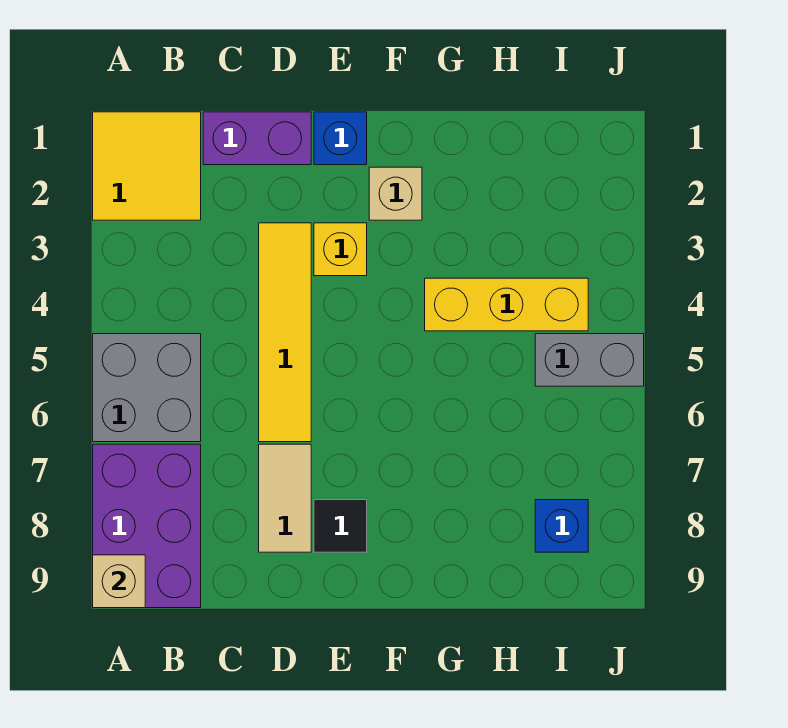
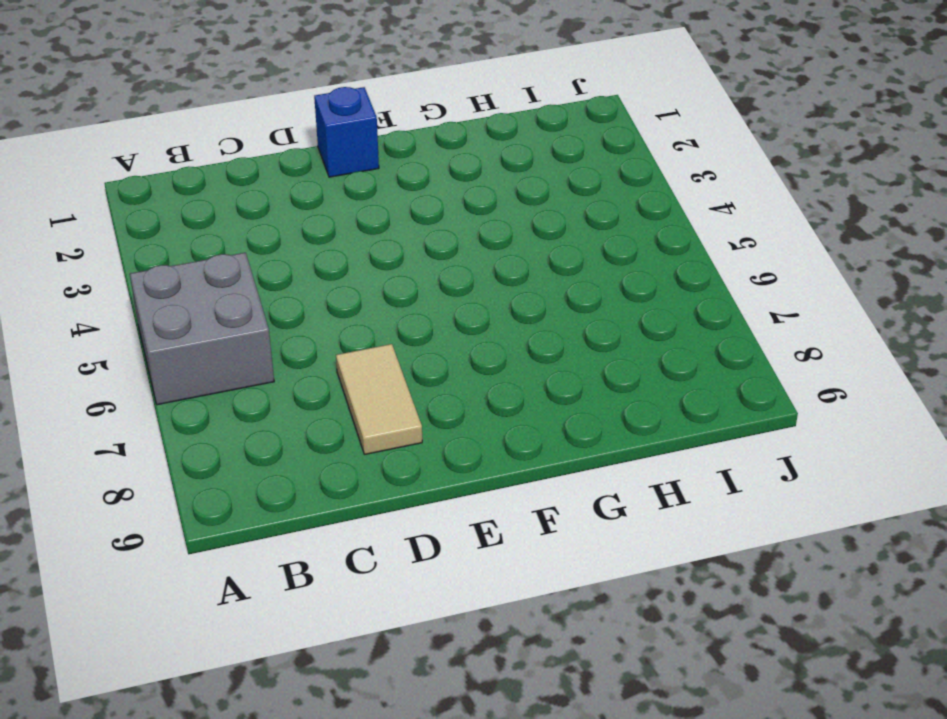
none -> yellow 2x2 tile [93,112,201,220]
none -> purple 2x3 brick [93,444,201,608]
none -> purple 1x2 brick [203,112,311,165]

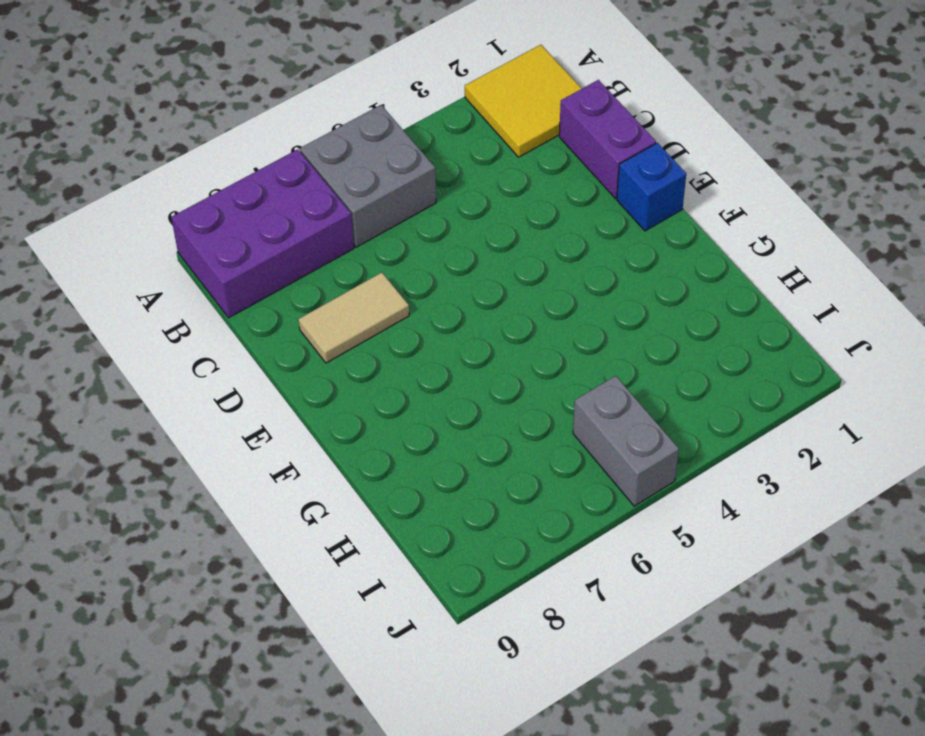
none -> yellow 1x4 tile [259,223,311,442]
none -> yellow 1x1 brick [314,223,367,276]
none -> black 1x1 tile [314,500,367,552]

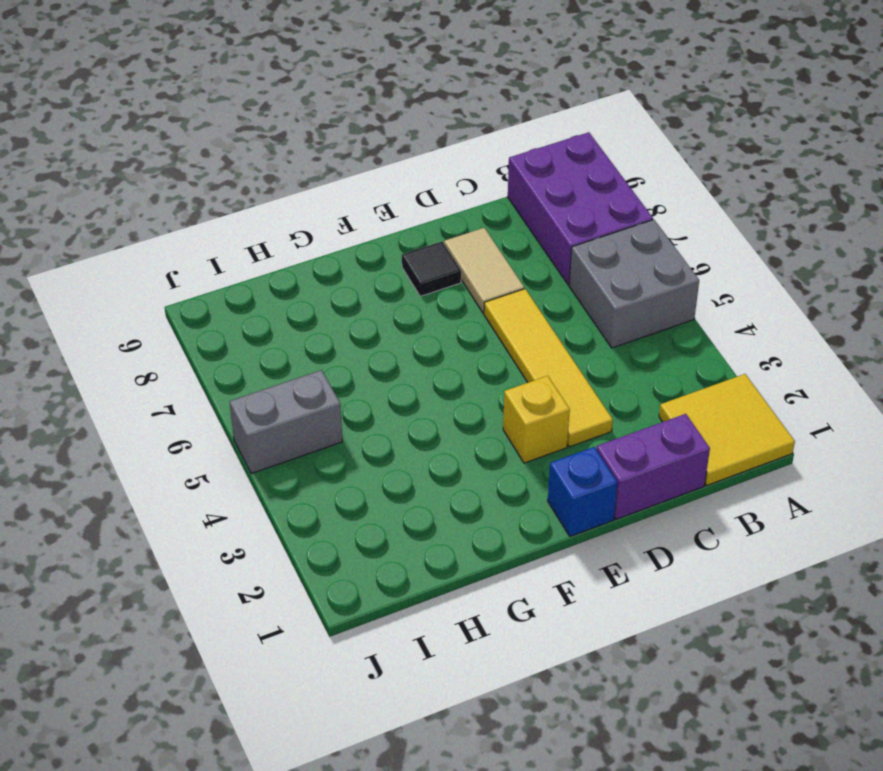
none -> tan 1x1 brick [369,167,422,220]
none -> yellow 1x3 brick [425,278,588,331]
none -> blue 1x1 brick [535,500,588,552]

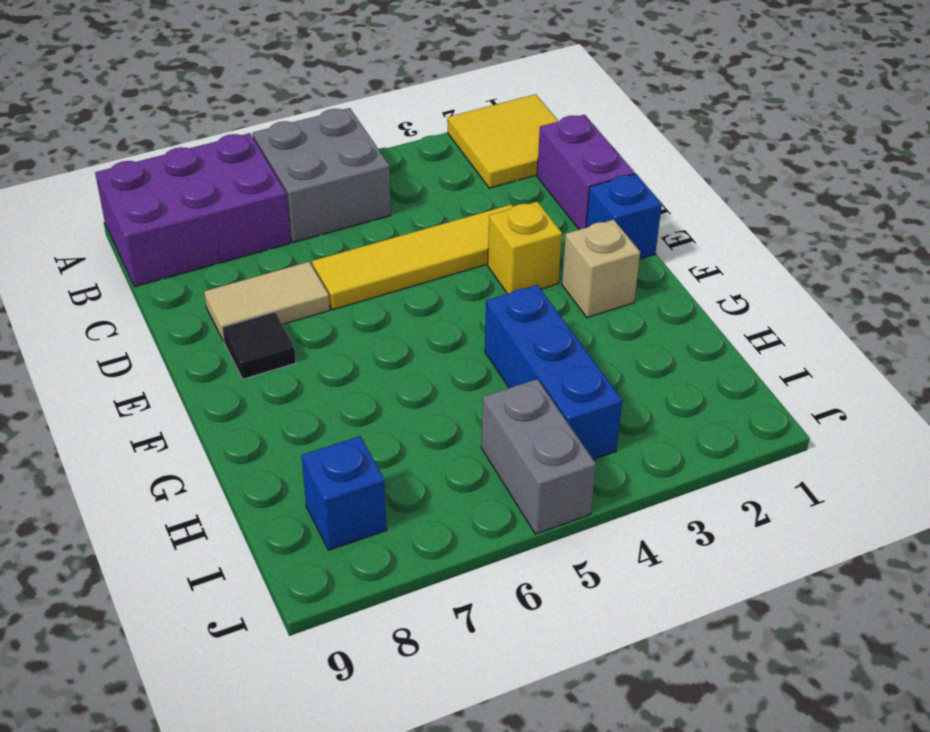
blue 1x3 brick [485,285,622,459] -> yellow 1x3 brick [425,278,588,331]
none -> tan 1x1 brick [93,555,145,608]

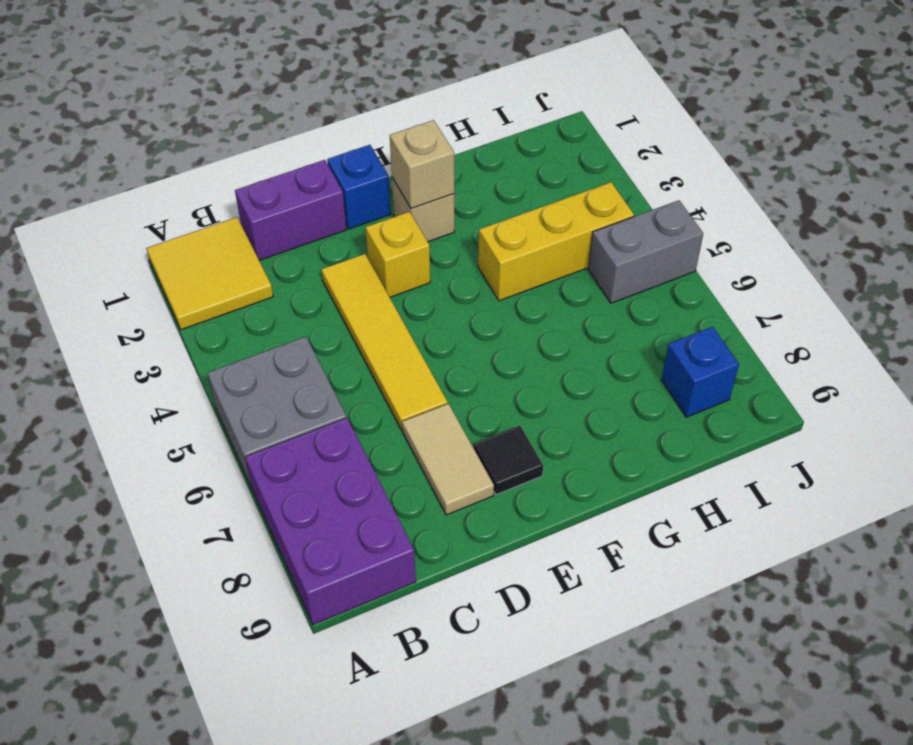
tan 1x1 brick [390,120,454,209] -> tan 1x1 brick moved to [93,555,145,608]

